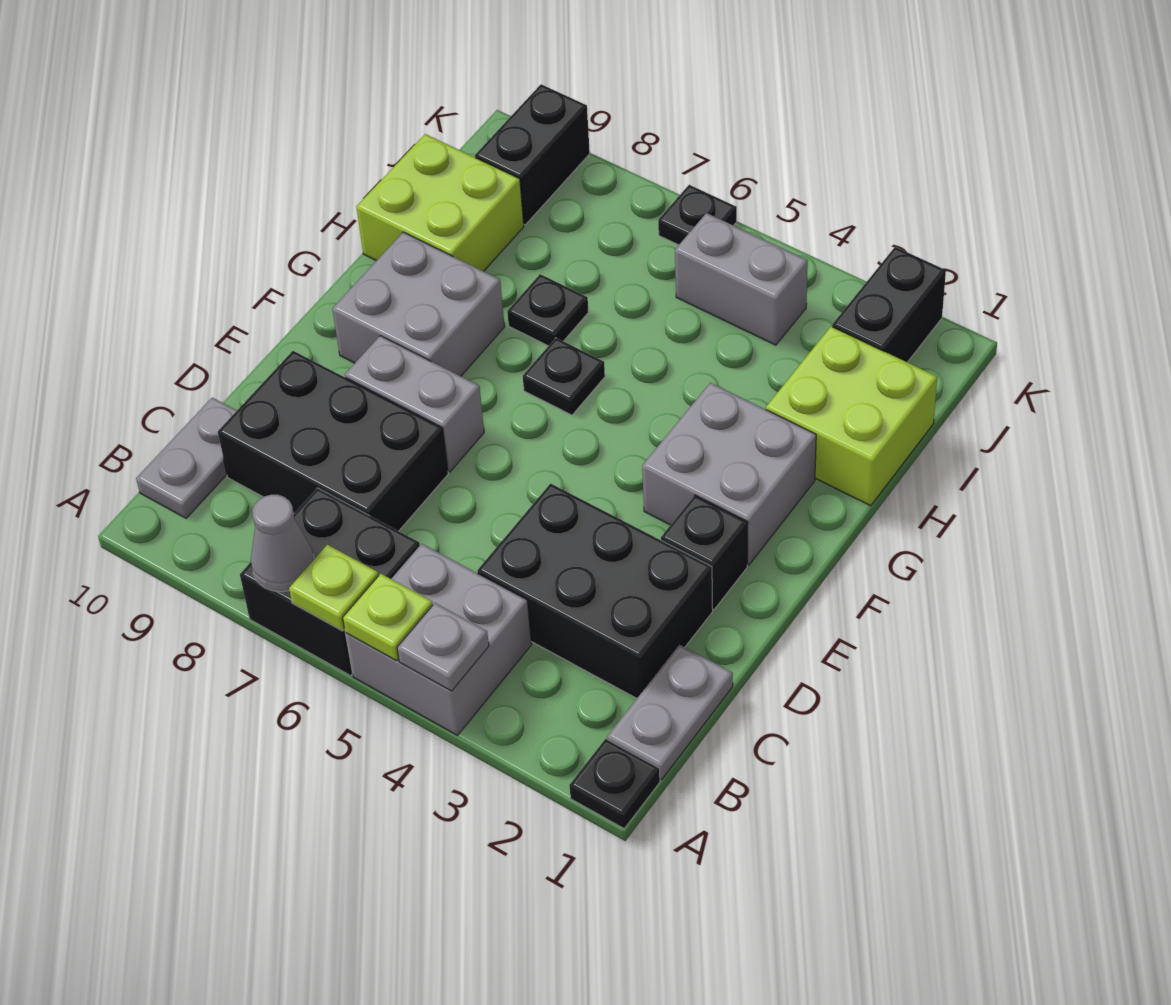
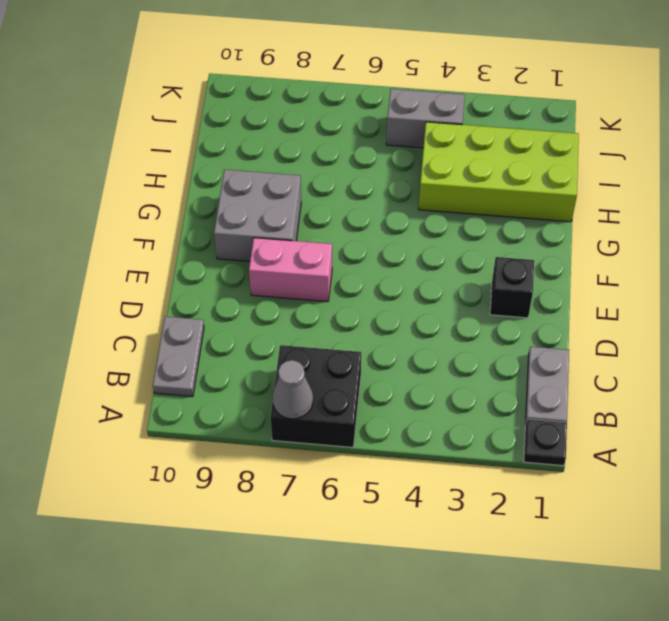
pink 1x2 brick [249,238,332,302] -> grey 1x2 brick [345,336,484,472]
lime 2x4 brick [419,122,579,222] -> lime 2x2 brick [766,326,937,506]
none -> grey 2x2 brick [345,544,532,735]
none -> black 2x3 brick [477,484,713,698]
none -> black 2x3 brick [218,351,448,531]

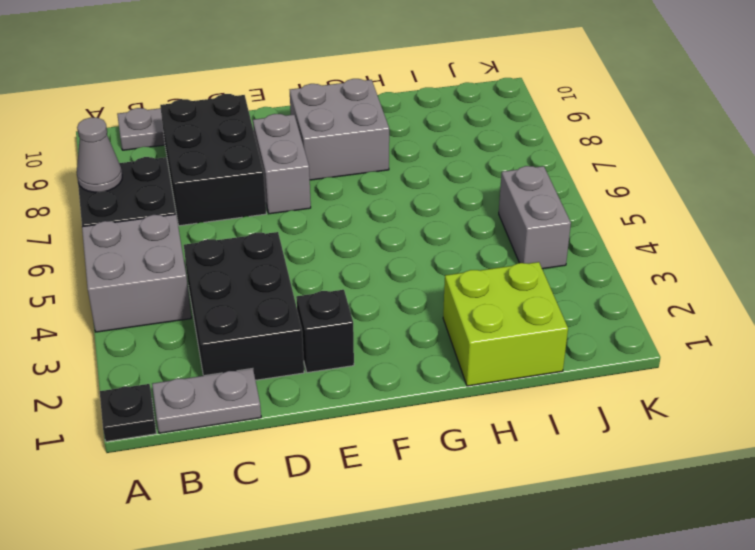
none -> grey 2x2 brick [642,383,816,565]
none -> black 1x1 plate [523,338,605,415]
none -> black 1x1 plate [507,274,588,346]

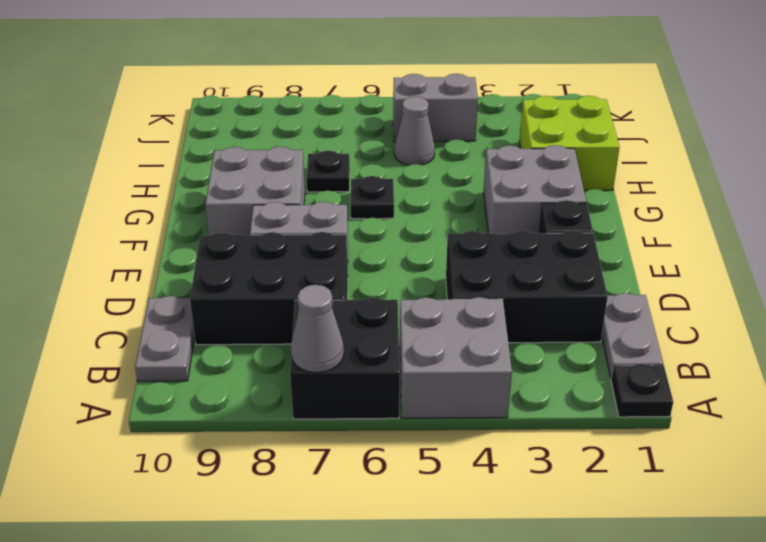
grey 1x1 cone [394,97,435,165] -> none
none -> lime 2x2 brick [356,134,524,271]
none -> black 1x2 brick [832,247,946,362]
none -> black 1x2 brick [475,84,590,225]

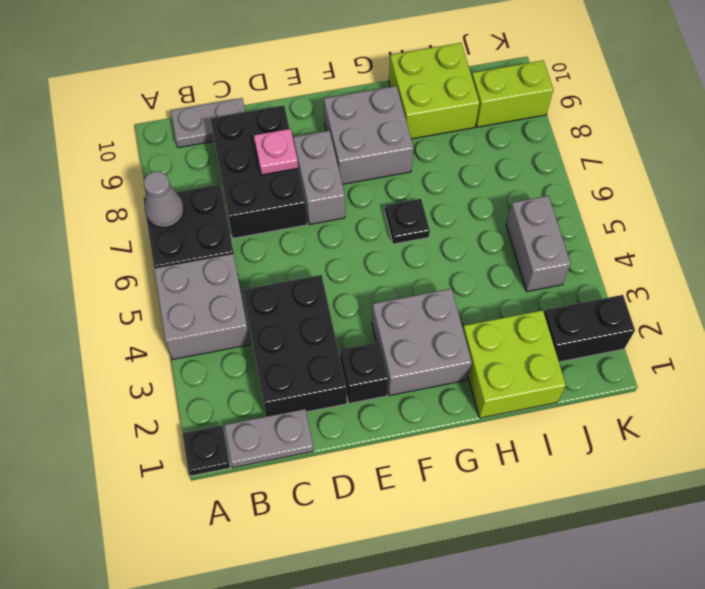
pink 1x1 plate [254,129,298,175] -> none
lime 1x2 brick [472,61,553,127] -> black 1x2 brick [475,84,590,225]
none -> black 1x1 plate [507,274,588,346]
none -> black 1x1 plate [658,185,737,245]
none -> grey 1x1 plate [397,603,489,691]

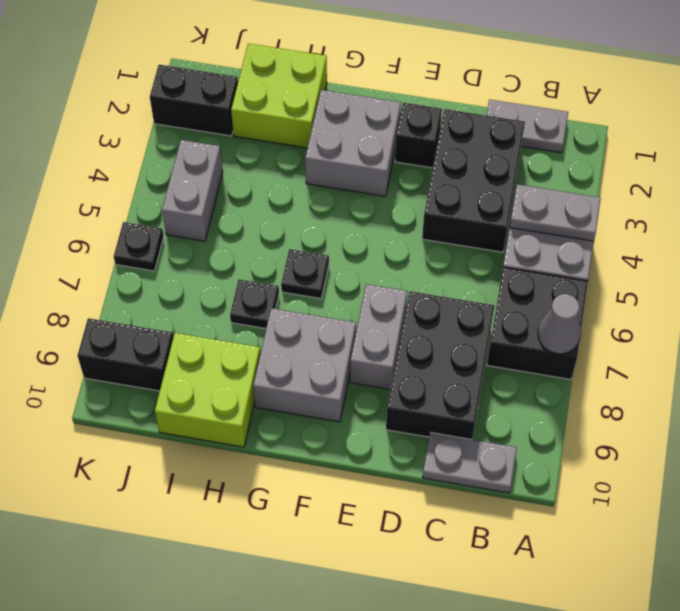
grey 1x2 plate [510,184,601,241] -> grey 1x1 plate [397,603,489,691]
none -> black 1x1 plate [569,739,660,828]
none -> lime 1x1 plate [343,574,433,661]
none -> lime 1x1 plate [289,545,379,631]

